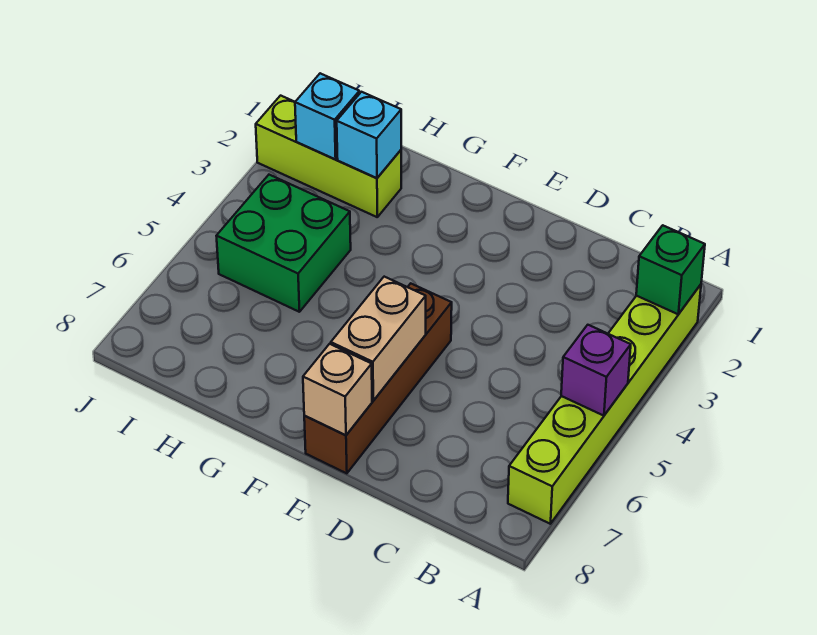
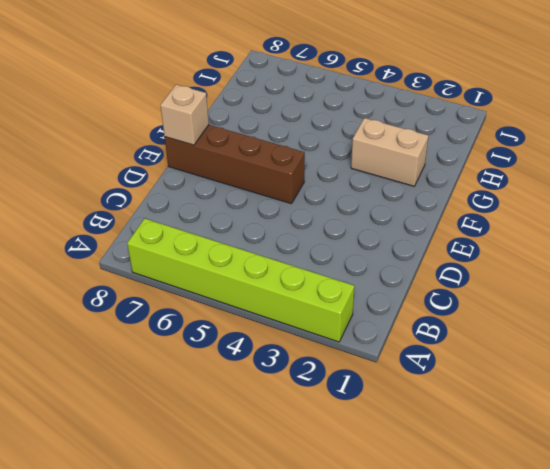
tan 1x2 brick [351,118,428,186] -> tan 1x2 brick moved to [331,277,426,401]
none -> lime 1x3 brick [256,96,401,217]
none -> green 2x2 brick [217,175,351,312]

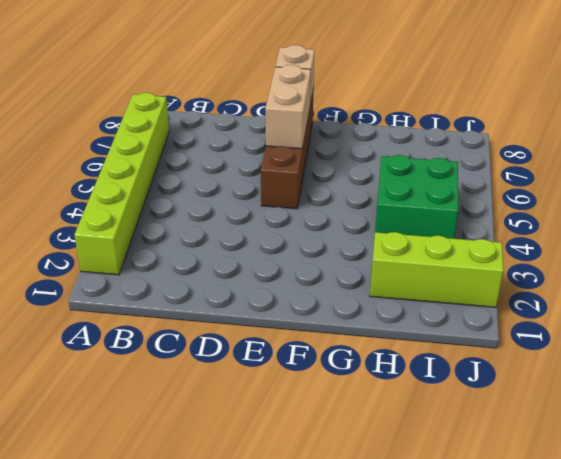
none -> green 1x1 brick [636,225,705,314]
none -> purple 1x1 brick [561,325,631,416]

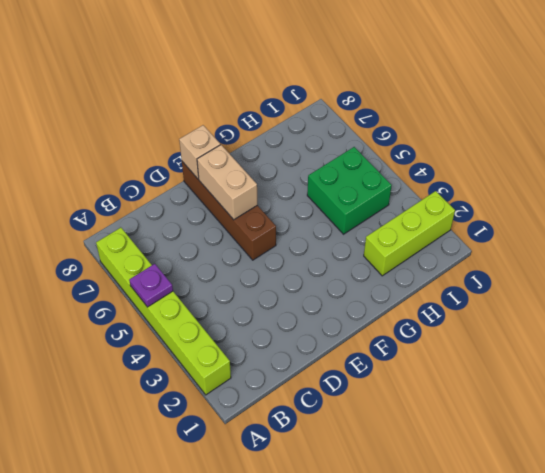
purple 1x1 plate [129,264,173,307] -> purple 1x1 brick [561,325,631,416]
none -> green 1x1 brick [636,225,705,314]
none -> cyan 1x1 brick [337,92,401,178]

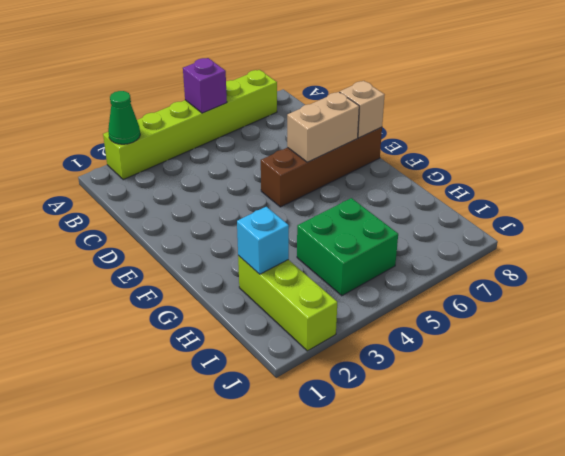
green 1x1 cone [108,91,140,144] -> green 1x1 brick [636,225,705,314]
none -> cyan 1x1 brick [295,73,359,159]

